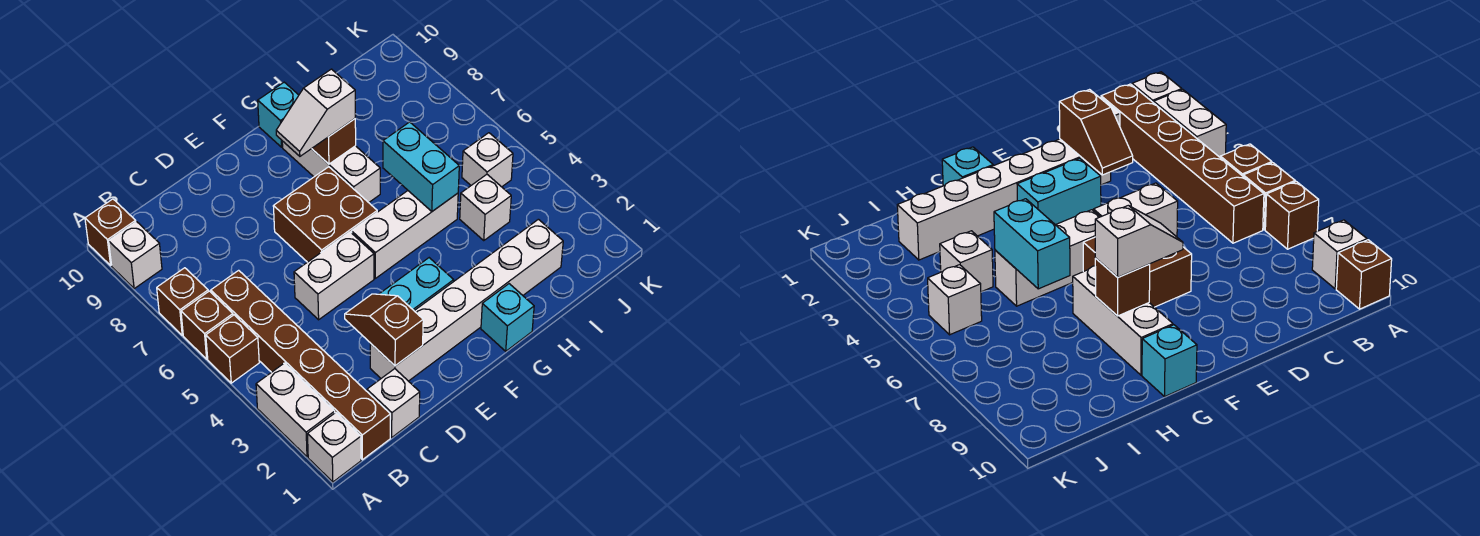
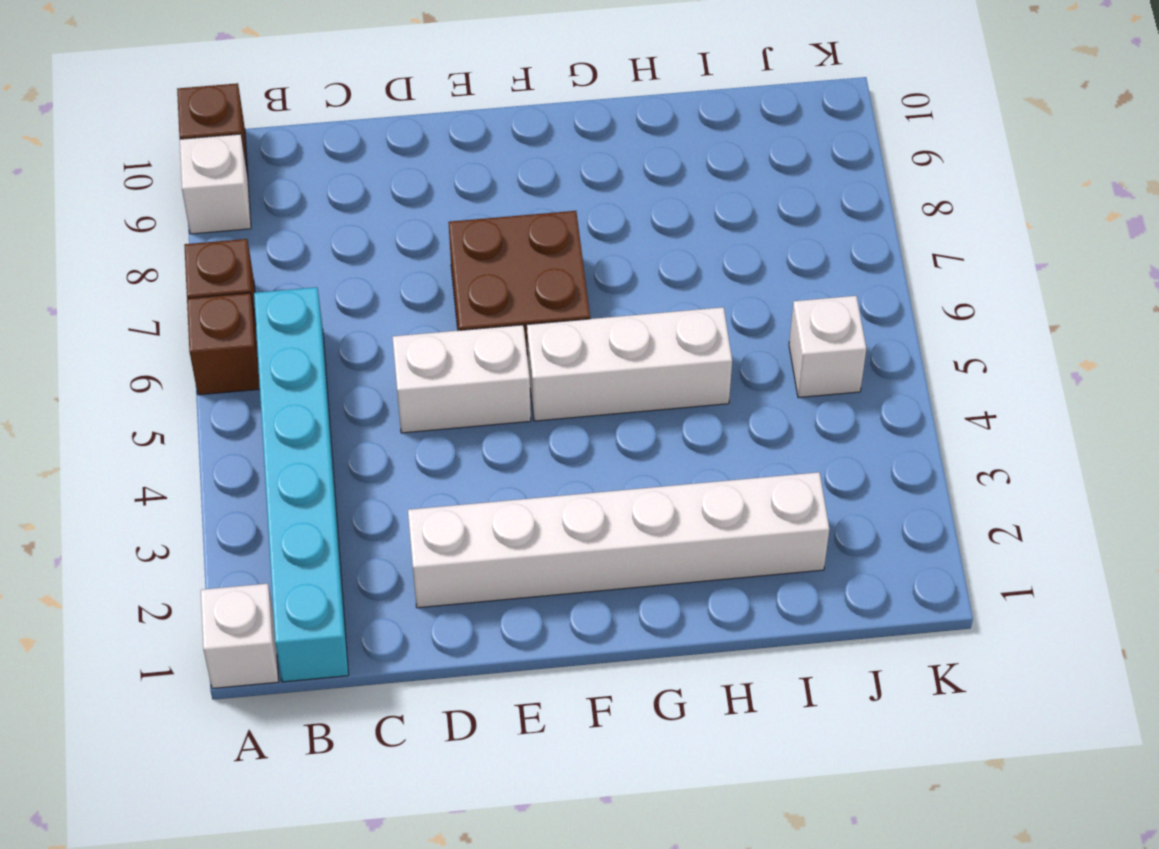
cyan 1x6 brick [254,287,349,682] -> brown 1x6 brick [211,270,390,460]
none -> white 1x2 brick [256,363,335,457]
none -> brown 1x1 brick [206,315,259,383]
none -> white 1x1 brick [367,369,420,437]

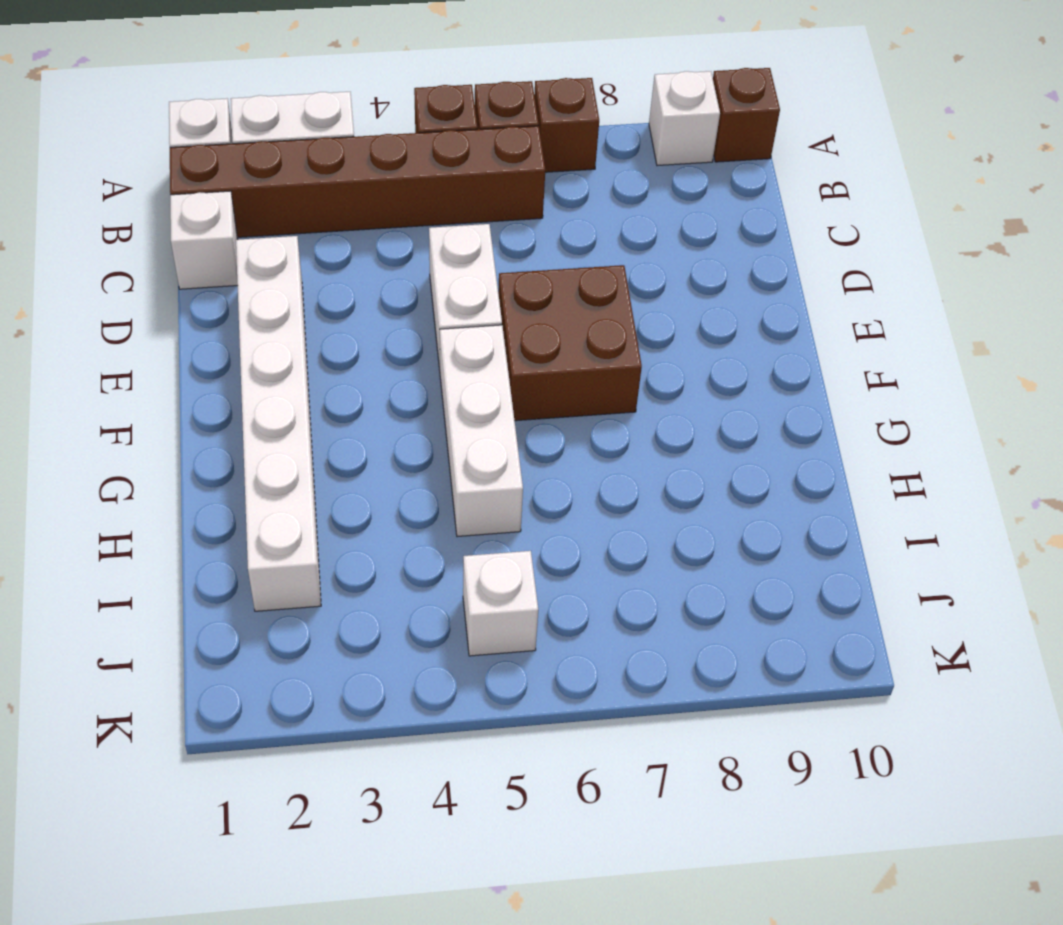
none -> cyan 1x2 brick [380,258,454,311]
none -> cyan 1x1 brick [481,284,534,351]
none -> white 1x3 brick [282,141,380,203]

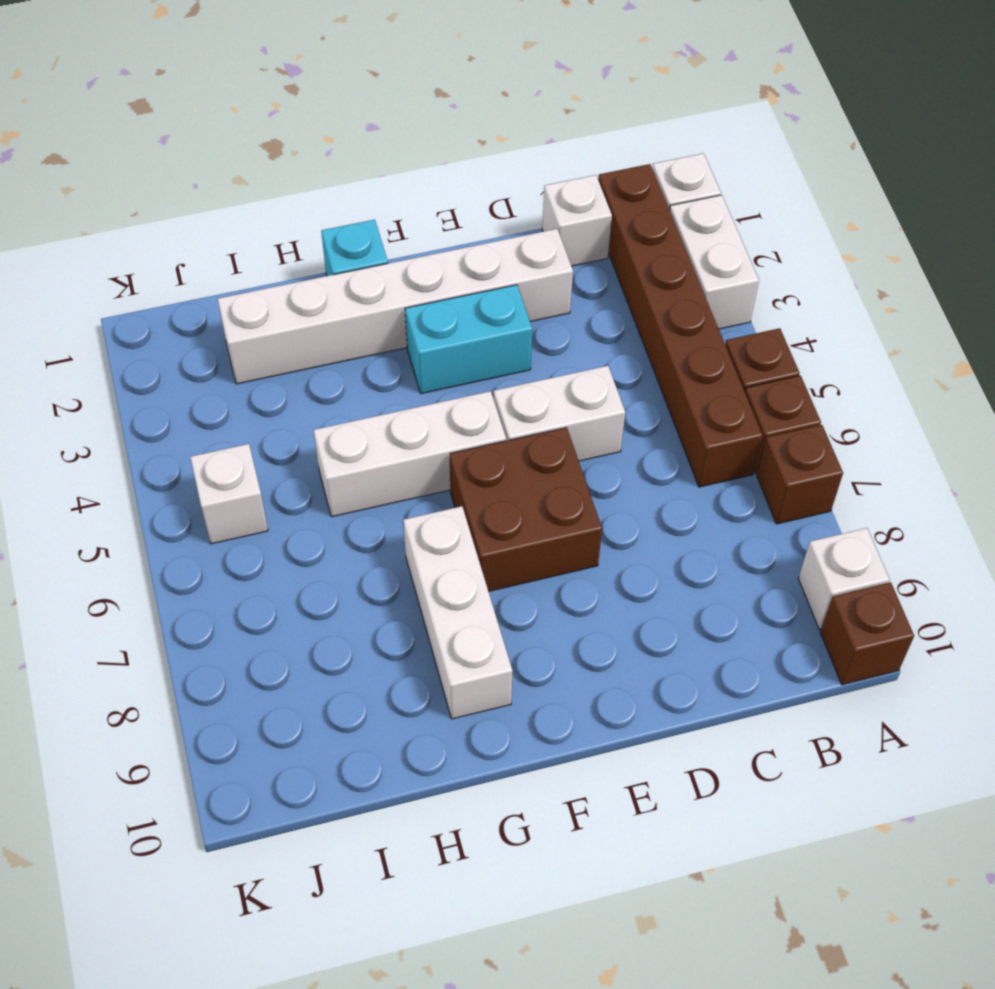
none -> cyan 1x1 brick [258,82,299,147]
none -> white 1x1 brick [460,175,511,240]
none -> brown 1x2 slope [345,294,423,366]

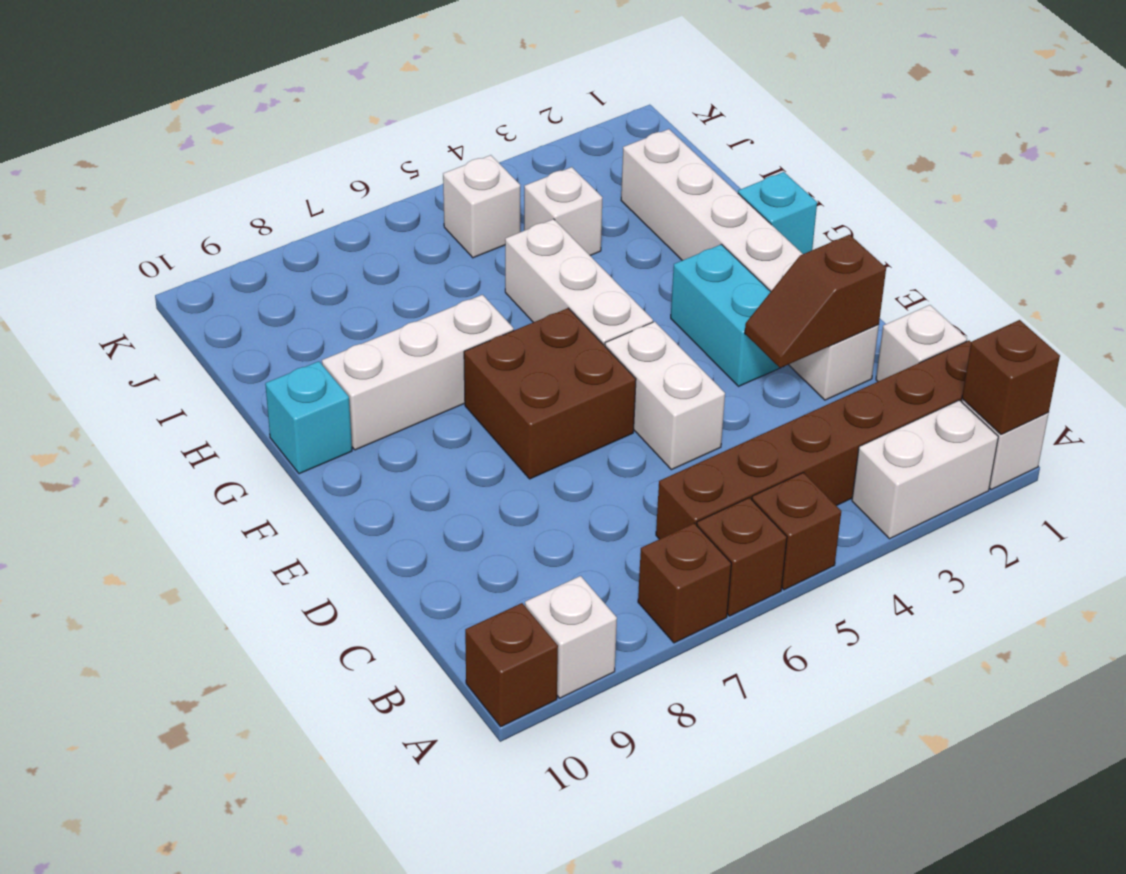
brown 1x1 brick [962,320,1060,435] -> brown 1x1 brick moved to [312,119,356,164]
none -> cyan 1x2 brick [383,122,459,211]
none -> white 1x2 slope [276,69,355,156]

